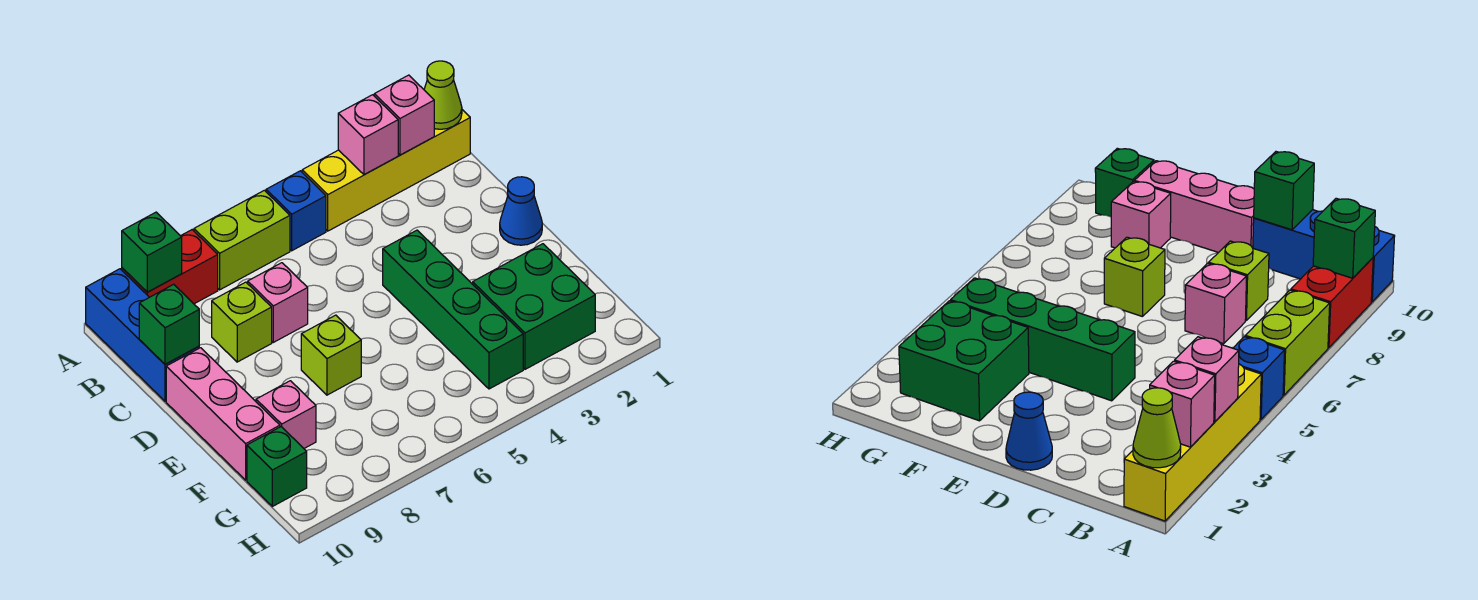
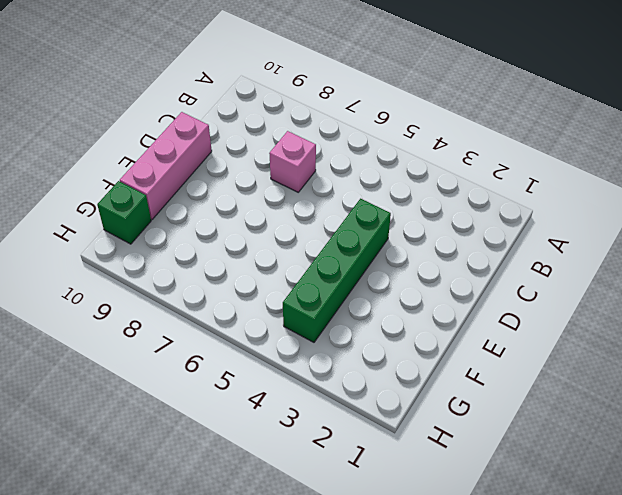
none -> yellow 1x4 brick [302,110,470,231]
none -> blue 1x1 brick [266,171,326,251]
none -> lime 1x2 brick [194,190,290,290]

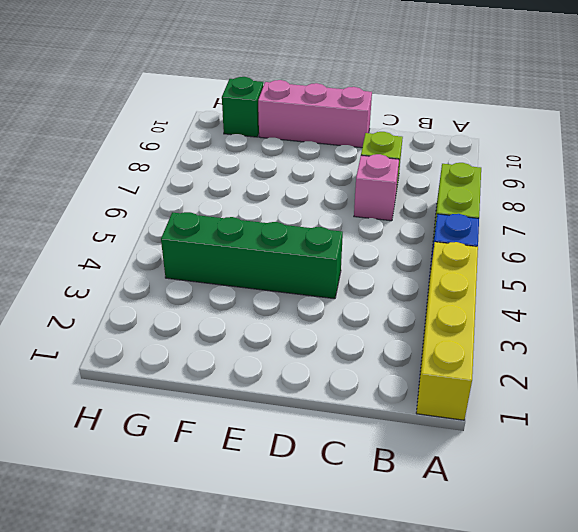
none -> red 1x2 brick [122,230,218,304]
none -> blue 1x3 brick [86,269,199,401]
none -> blue 1x1 cone [500,177,542,245]

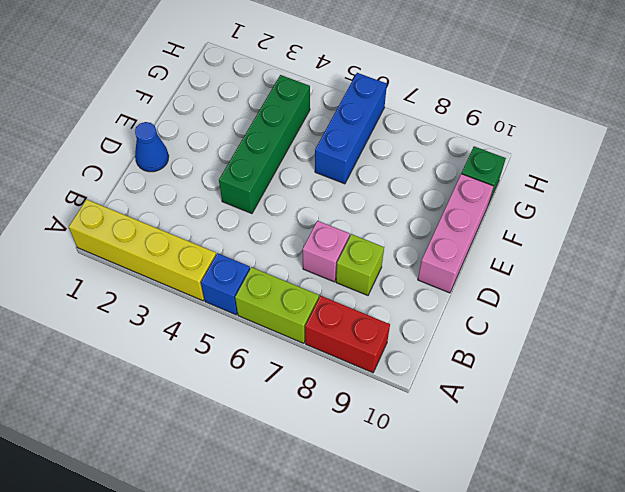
blue 1x3 brick [315,73,387,184] -> blue 1x3 brick moved to [86,269,199,401]
none -> lime 1x1 brick [301,315,361,395]
none -> green 2x2 brick [473,244,595,369]
none -> pink 1x1 brick [256,381,316,448]

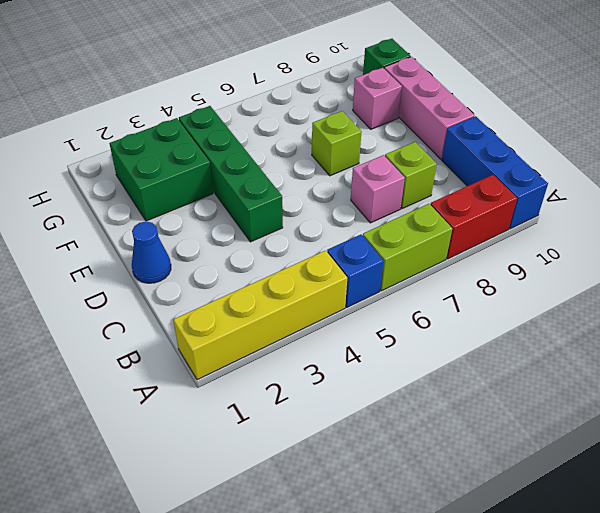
none -> lime 1x1 cone [424,61,462,129]
none -> pink 1x1 brick [374,75,434,155]
none -> pink 1x1 brick [338,95,398,175]

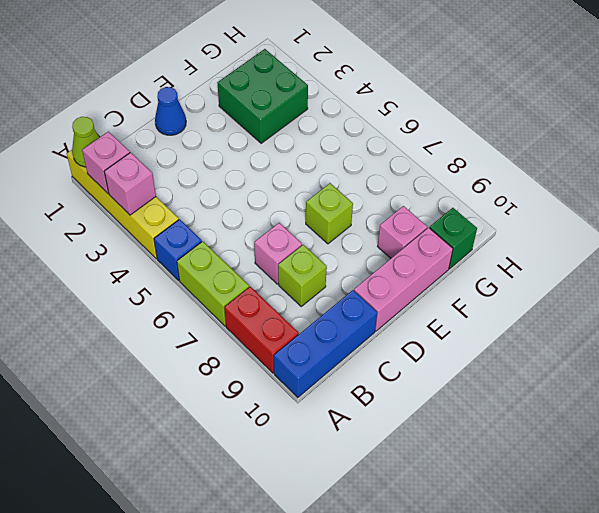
none -> green 1x4 brick [383,230,523,389]
none -> green 1x1 brick [122,212,182,292]
none -> green 1x1 brick [139,284,199,364]

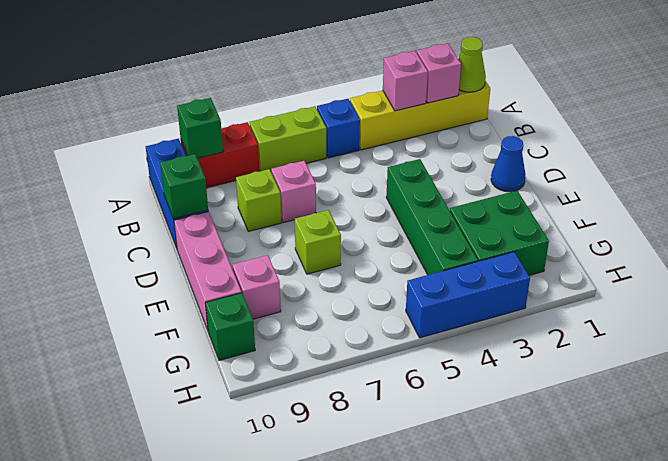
blue 1x3 brick [406,252,530,338] -> none

